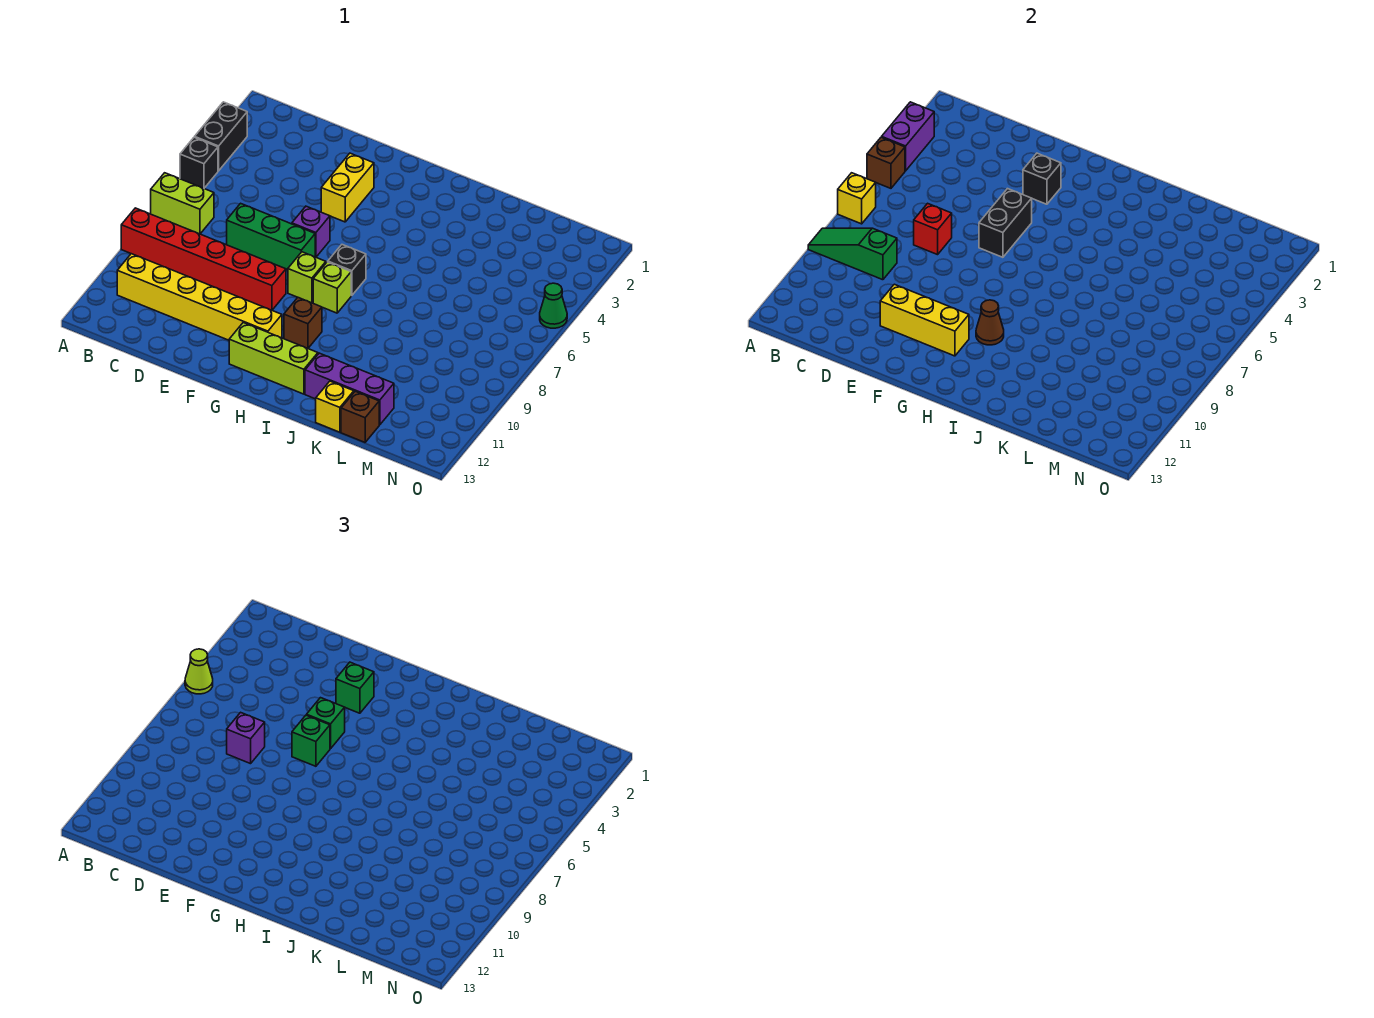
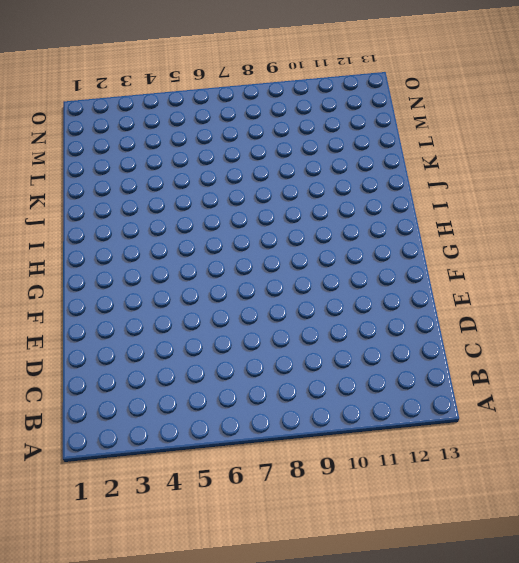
none -> black 1x2 brick [195,102,247,171]
none -> black 1x1 brick [180,137,218,188]
none -> lime 1x2 brick [151,173,214,234]
none -> red 1x6 brick [121,208,286,310]

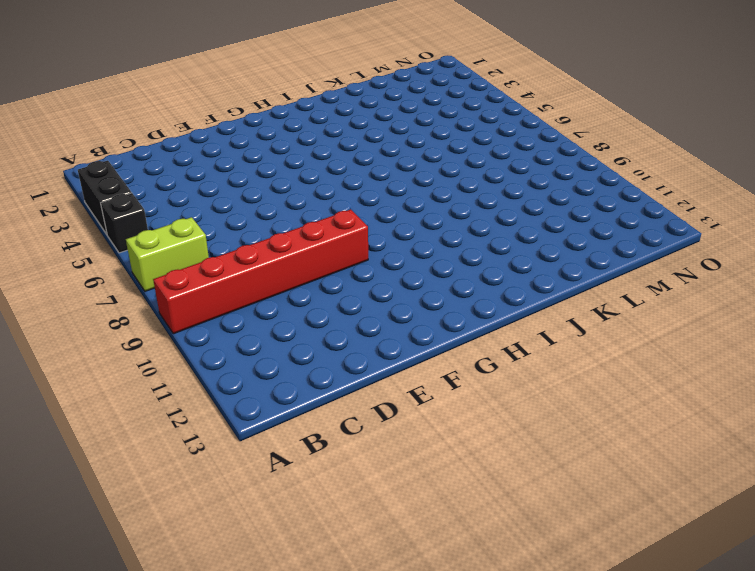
none -> yellow 1x6 brick [117,254,282,340]
none -> green 1x3 brick [227,203,315,270]
none -> yellow 1x2 brick [321,153,374,222]
none -> purple 1x1 brick [292,206,330,257]

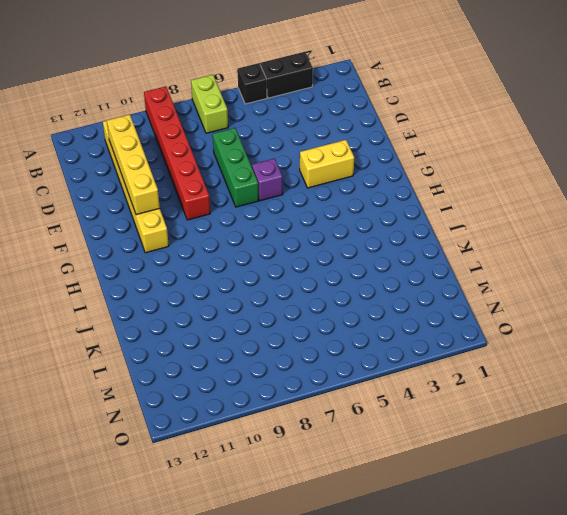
yellow 1x4 brick [107,115,160,215] -> yellow 1x3 brick [880,284,969,356]
none -> lime 1x1 brick [288,252,326,303]
none -> lime 1x3 brick [229,323,318,394]
none -> black 1x1 brick [328,245,366,296]
none -> lime 1x1 brick [313,262,351,313]

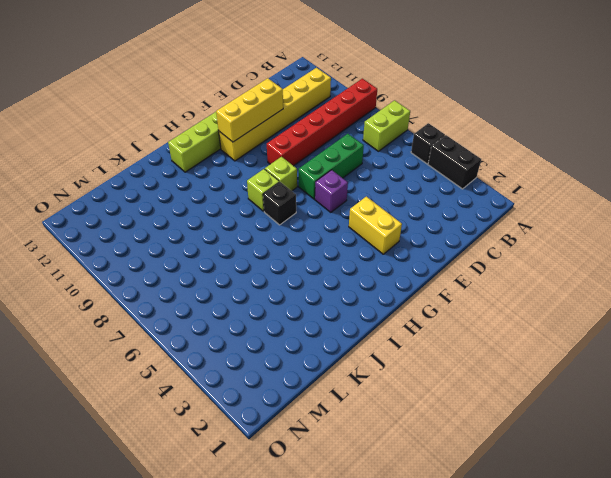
none -> brown 1x1 brick [284,298,322,348]
none -> purple 1x3 brick [305,353,394,425]
none -> yellow 1x1 brick [316,381,354,432]
none -> brown 1x1 brick [341,391,379,442]

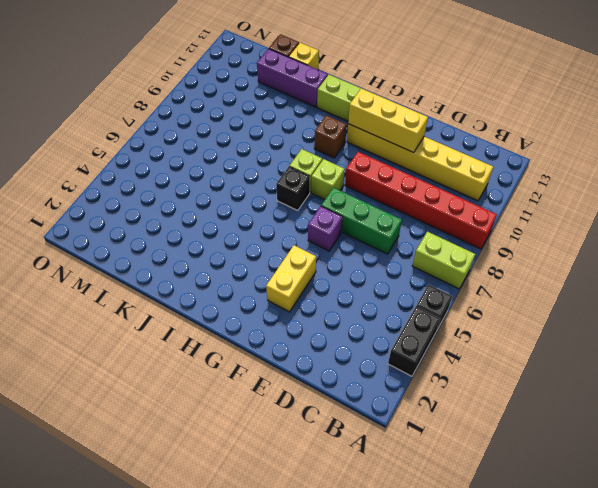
none -> green 1x1 cone [540,283,567,328]
none -> purple 1x2 brick [882,102,934,171]
none -> brown 1x1 brick [867,137,905,188]
none -> yellow 1x1 brick [838,173,876,224]

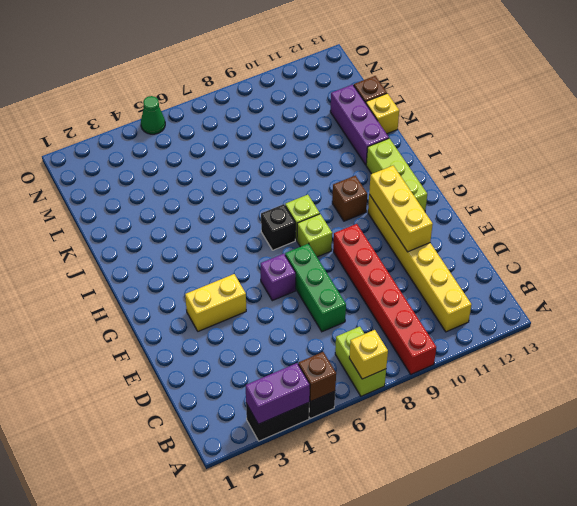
none -> green 1x3 slope [808,228,897,280]
none -> red 1x1 brick [914,203,952,255]
none -> black 1x1 brick [1023,153,1061,204]
none -> black 1x2 brick [979,189,1032,257]

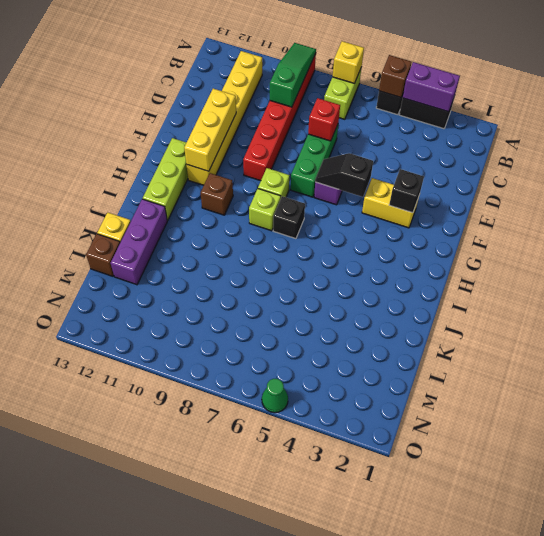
black 1x2 slope [315,153,373,197] -> black 1x2 brick [979,189,1032,257]
none -> brown 1x1 cone [976,300,1004,345]
none -> lime 1x1 cone [185,649,213,694]
none -> purple 1x1 brick [227,712,265,764]
none -> green 1x1 brick [336,662,374,713]

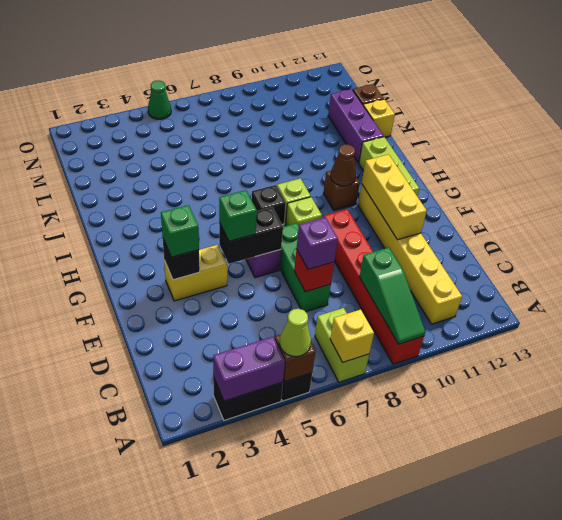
none -> green 1x1 brick [292,715,330,766]

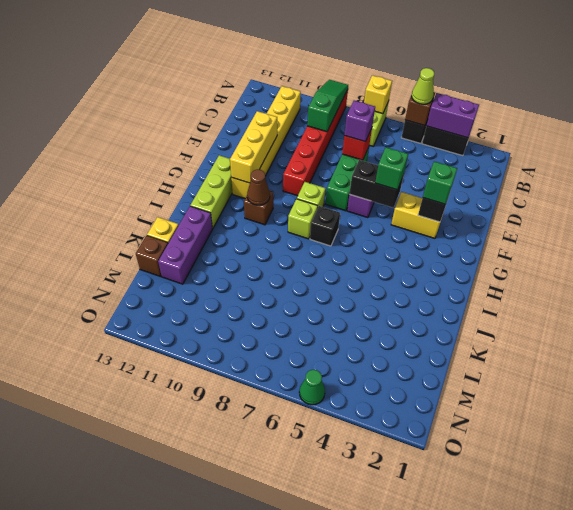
none -> green 1x1 brick [292,715,330,766]

